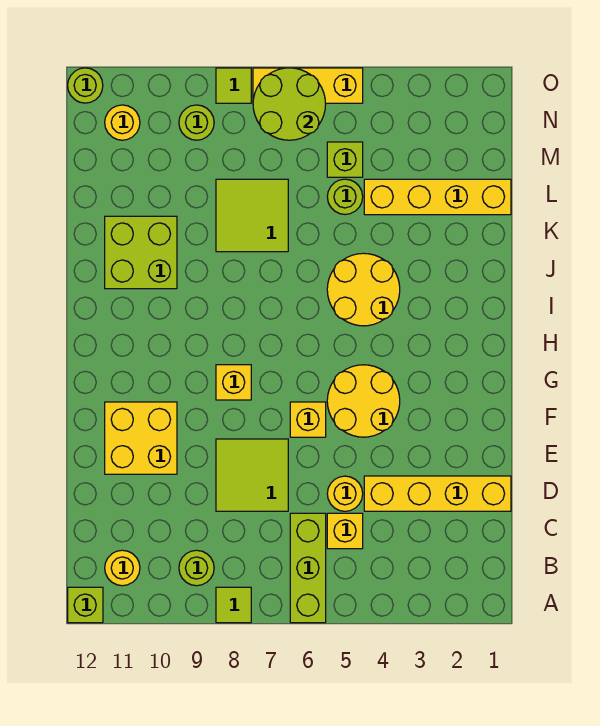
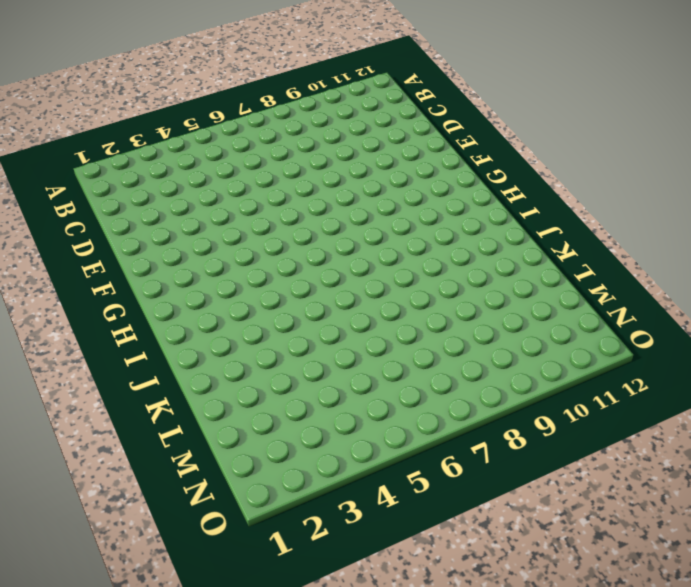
none -> lime 1x3 brick [290,513,326,623]
none -> lime 1x1 tile [216,587,251,623]
none -> lime 1x1 brick [68,587,103,623]

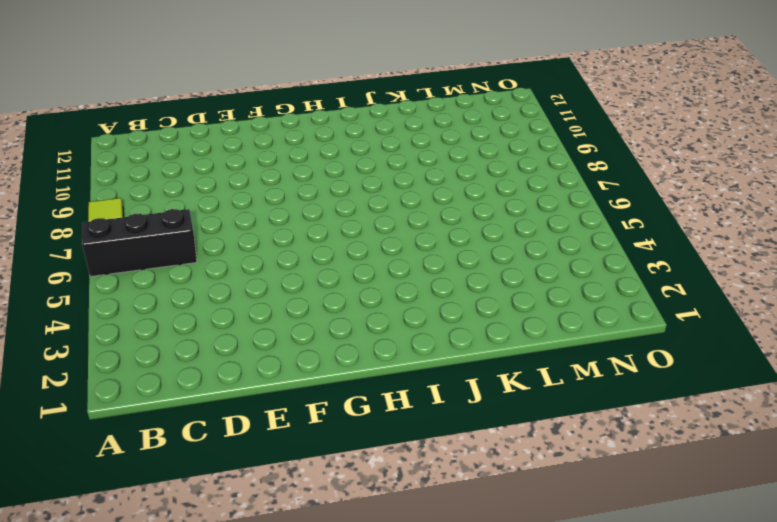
black 1x3 brick [82,209,197,277] -> lime 1x3 brick [290,513,326,623]
none -> lime 1x1 brick [68,587,103,623]
none -> lime 1x1 round brick [179,550,214,586]
none -> yellow 1x1 round brick [105,550,140,586]

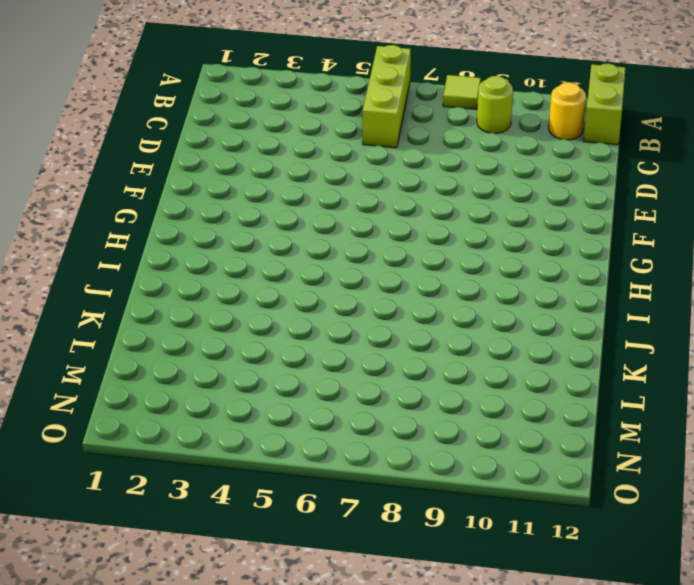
lime 1x2 brick [584,63,626,145] -> lime 1x1 brick [68,587,103,623]
none -> yellow 1x1 brick [327,513,363,549]
none -> yellow 1x4 brick [364,476,511,511]
none -> yellow 1x1 round brick [327,476,363,511]

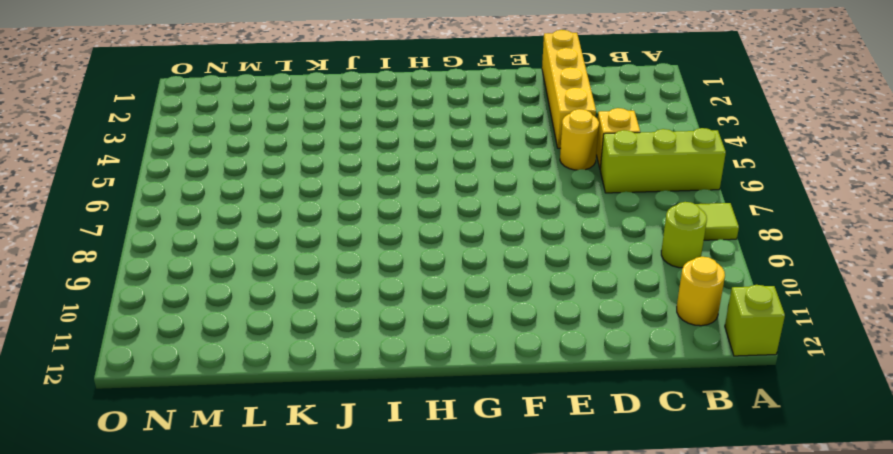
none -> lime 2x2 tile [216,439,288,511]
none -> yellow 2x2 brick [105,402,177,474]
none -> yellow 2x2 round brick [327,365,400,437]

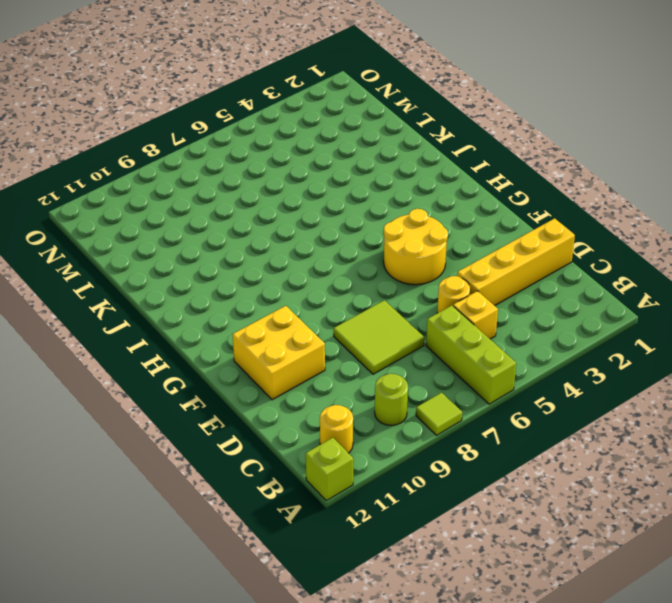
none -> yellow 1x1 brick [290,402,326,437]
none -> yellow 1x1 brick [216,365,251,400]
none -> yellow 2x2 round brick [327,253,400,326]

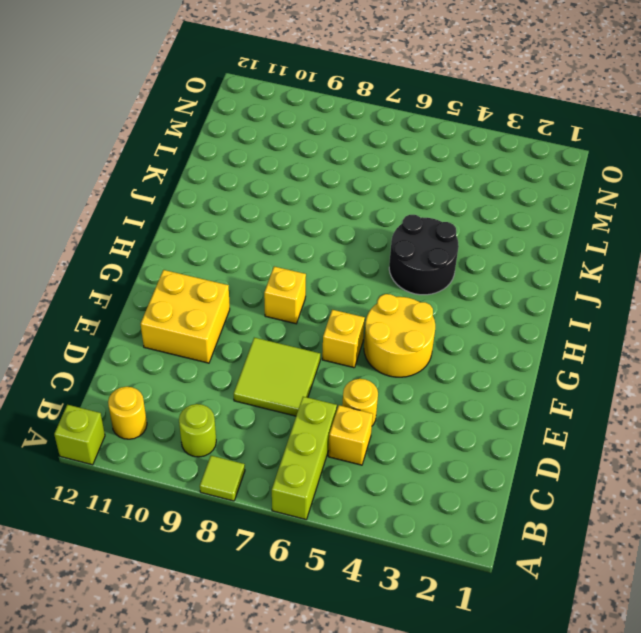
black 2x2 round brick [389,215,459,295] -> yellow 2x2 round brick [327,253,400,326]
none -> yellow 1x4 brick [364,476,511,511]
none -> lime 2x2 brick [105,216,177,289]
none -> lime 2x2 tile [216,179,288,252]

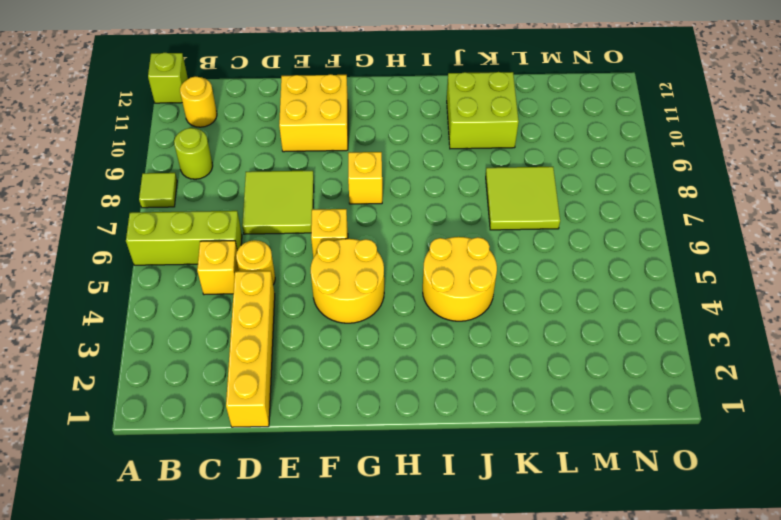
none -> yellow 1x4 brick [364,179,511,215]
none -> lime 1x1 round brick [327,179,363,214]
none -> lime 1x1 brick [327,142,363,177]

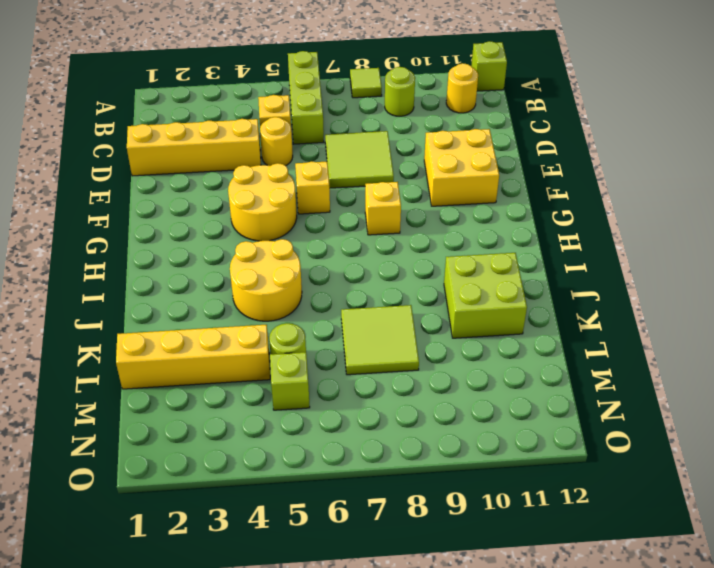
none -> lime 1x1 round brick [179,105,214,140]
none -> yellow 1x1 round brick [105,105,140,140]
none -> yellow 1x3 brick [253,68,363,103]

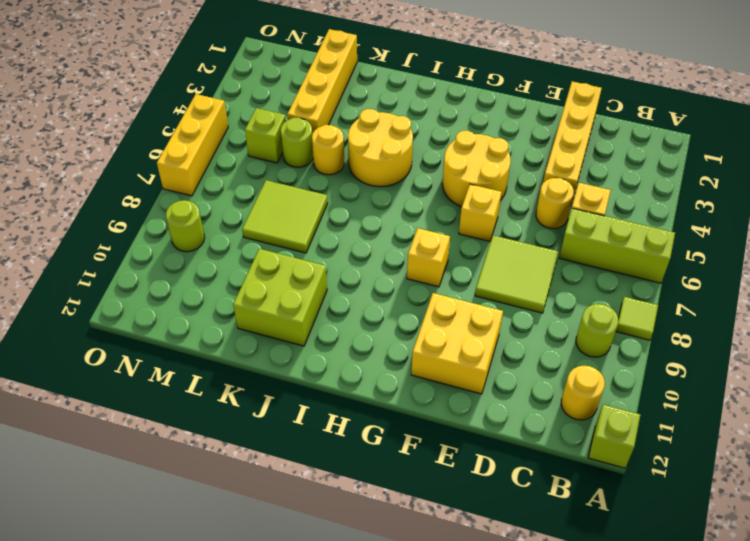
yellow 1x1 round brick [312,125,344,175] -> yellow 1x1 round brick moved to [105,105,140,140]
none -> lime 1x1 tile [216,68,251,103]
none -> lime 1x1 round brick [68,68,103,103]
none -> lime 2x2 round brick [253,68,326,140]

